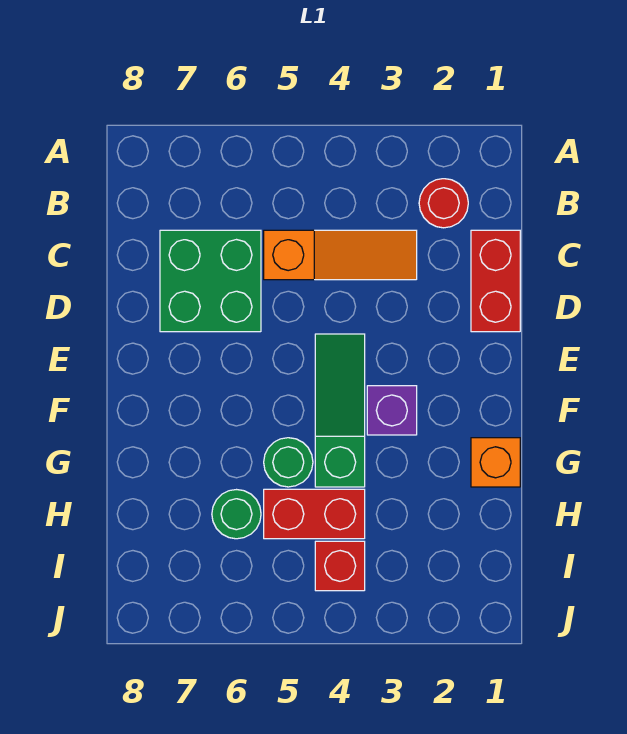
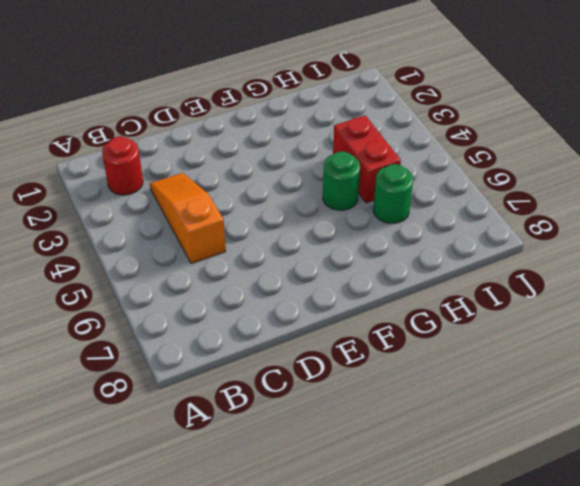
none -> red 1x2 brick [471,230,520,332]
none -> green 2x2 brick [160,230,261,332]

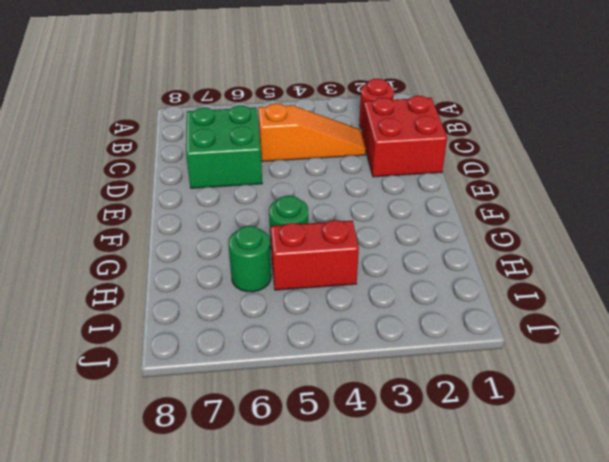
red 2x2 brick [362,96,447,177] -> red 1x2 brick [471,230,520,332]
none -> green 1x3 slope [315,334,365,487]
none -> purple 1x1 brick [367,386,417,435]

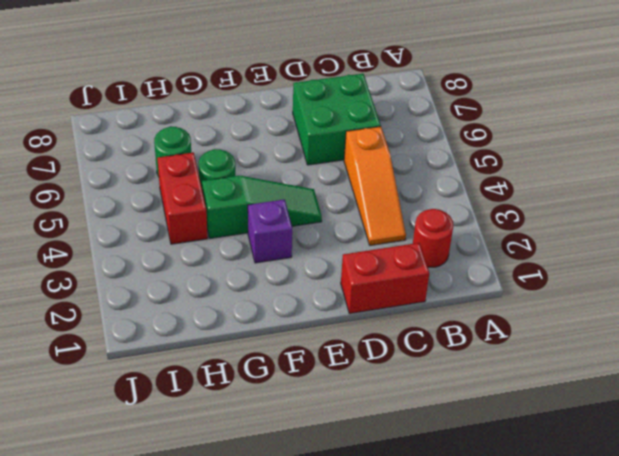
none -> orange 1x1 brick [471,438,520,487]
none -> red 1x1 brick [315,541,365,591]

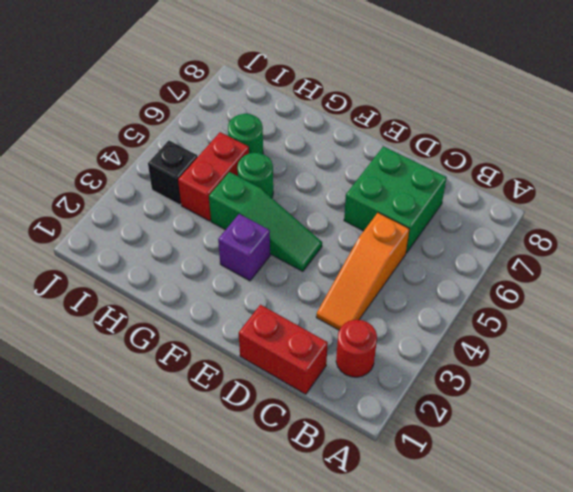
black 1x1 brick [148,141,197,205] -> red 1x1 brick [315,541,365,591]
none -> orange 1x1 brick [471,438,520,487]

